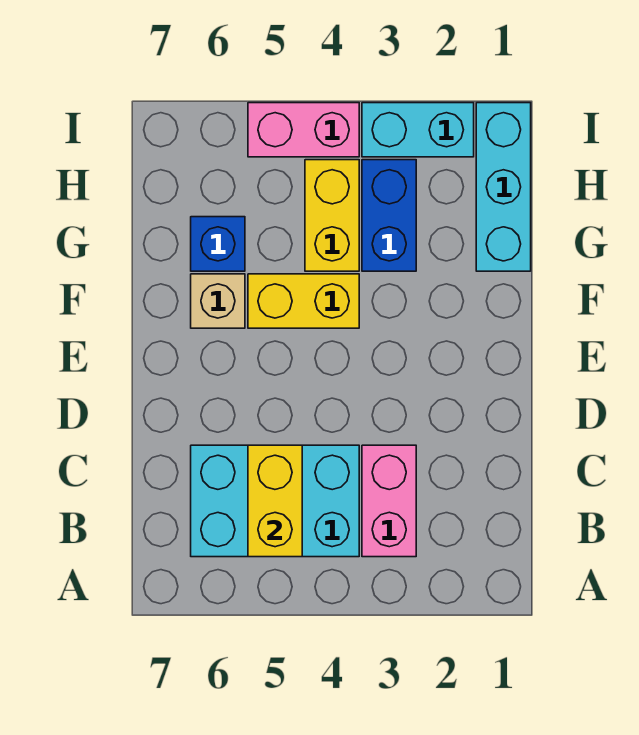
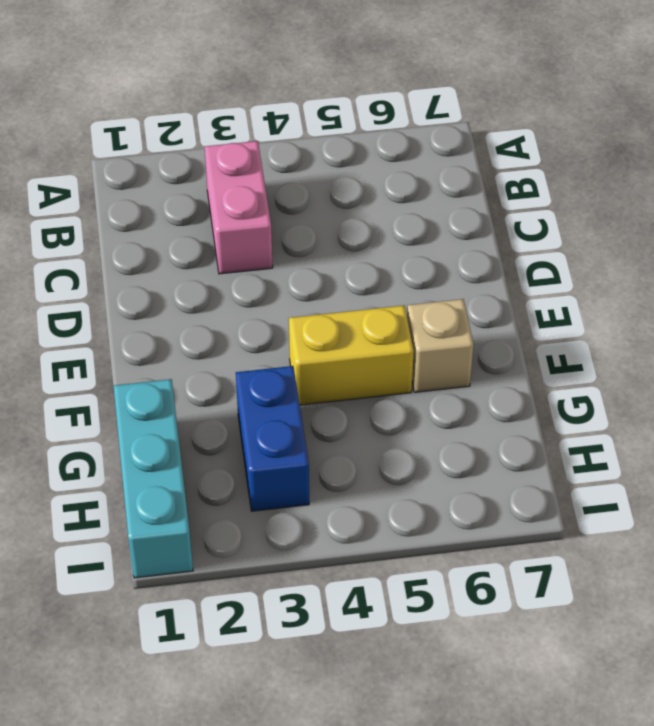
none -> cyan 2x3 brick [191,445,359,557]
none -> yellow 1x2 brick [305,160,359,271]

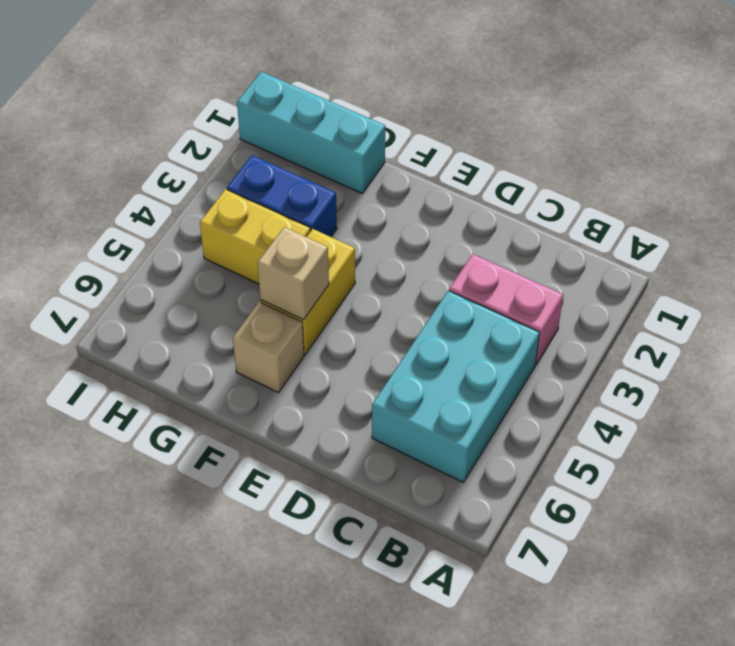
tan 1x1 brick [258,227,329,320] -> none
none -> blue 1x1 brick [191,217,245,271]
none -> cyan 1x2 brick [362,103,474,157]

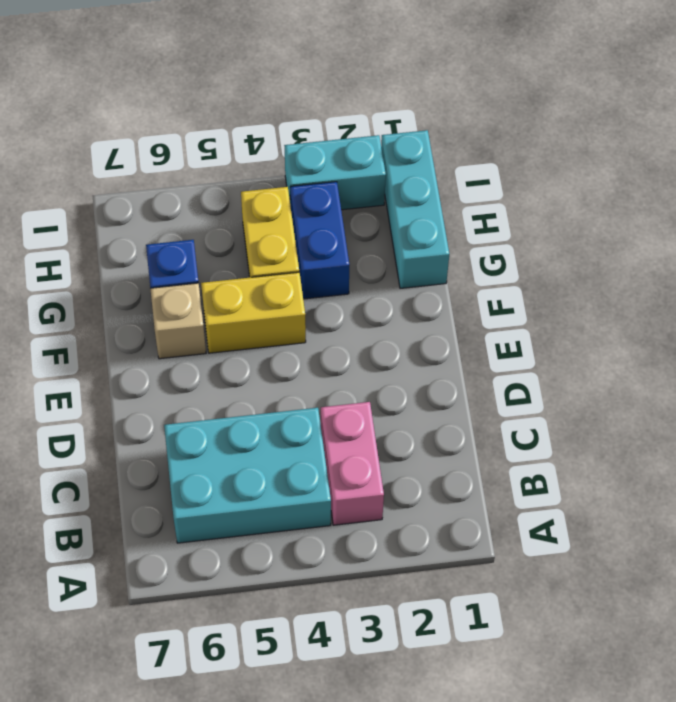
none -> pink 1x2 brick [248,103,359,157]
none -> yellow 1x2 brick [248,445,302,557]

